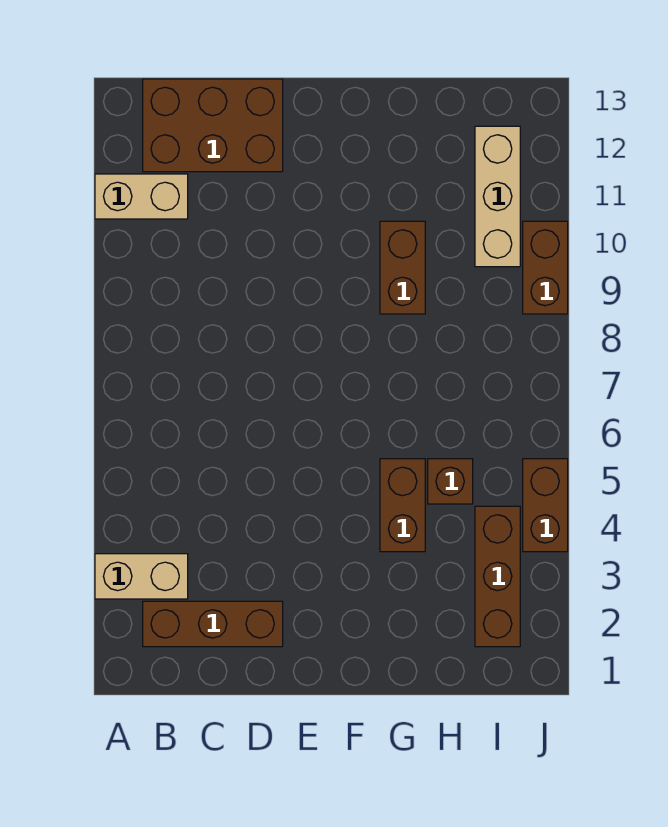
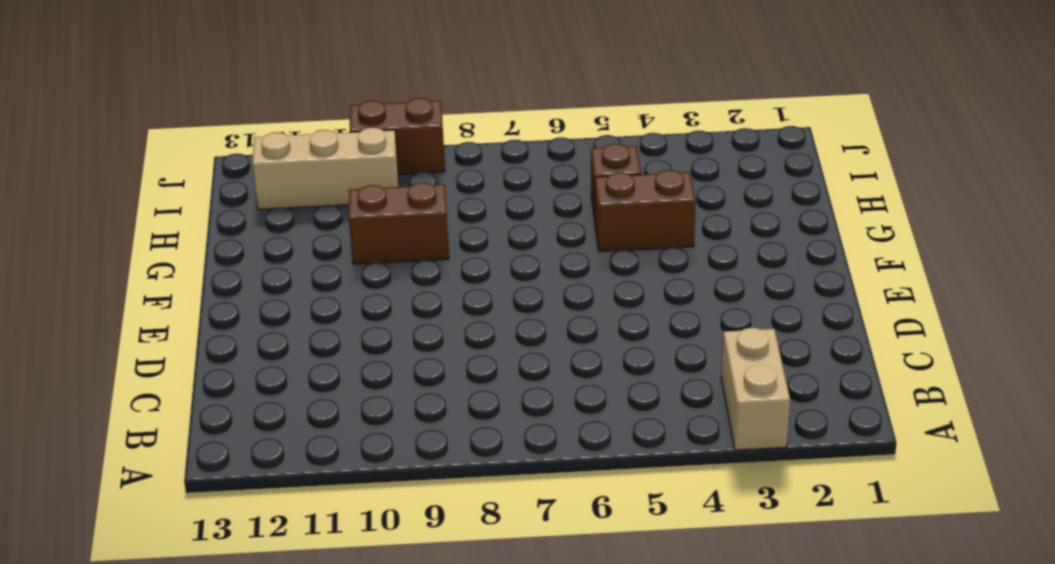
none -> tan 1x2 brick [95,174,188,219]
none -> brown 1x3 brick [143,601,283,647]

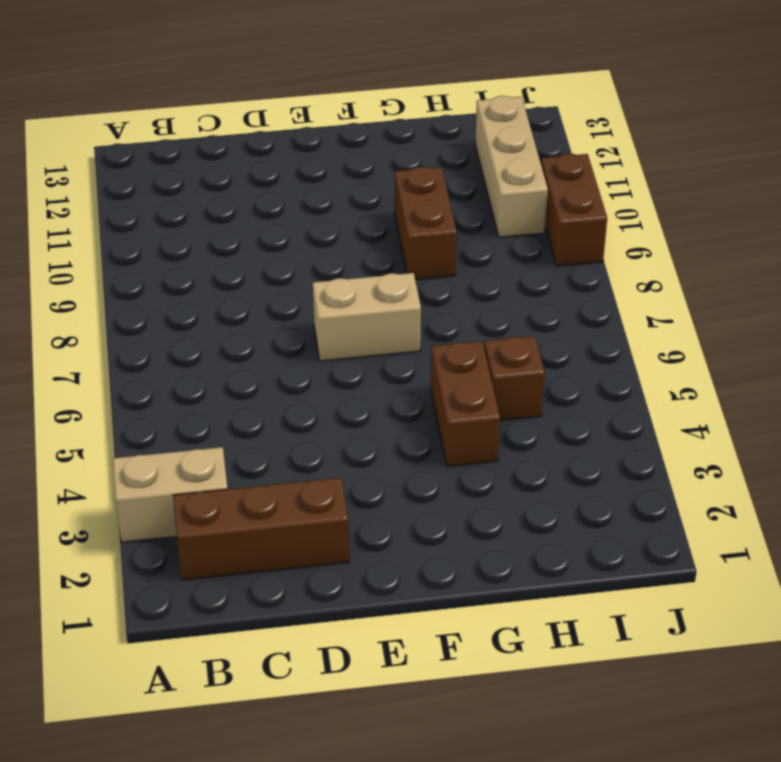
tan 1x2 brick [313,273,421,361] -> tan 1x2 brick moved to [95,174,188,219]
none -> brown 2x3 brick [143,79,283,172]
none -> brown 1x3 brick [475,506,520,647]

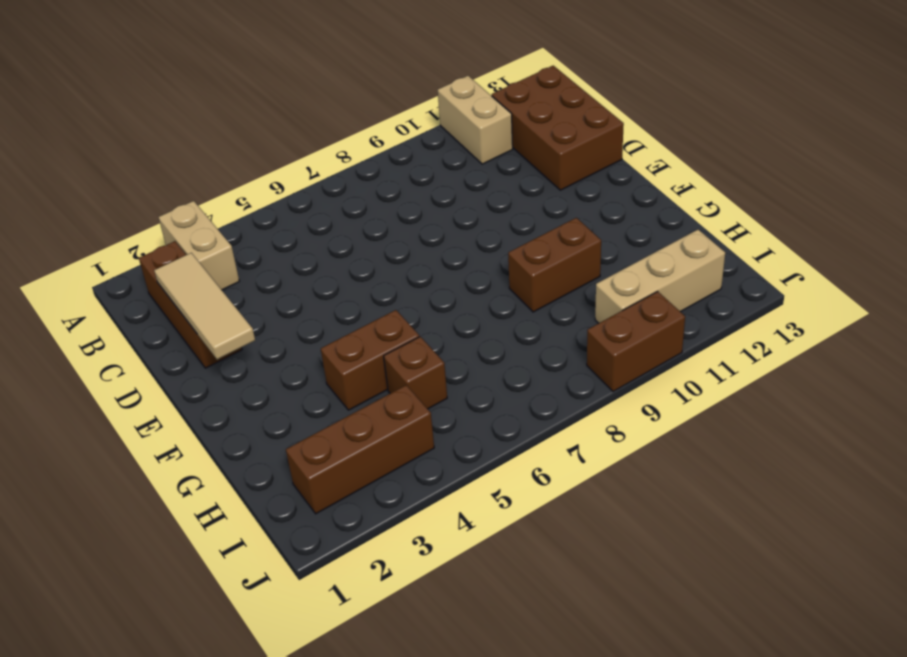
tan 1x3 tile [154,253,255,360] -> none
none -> brown 1x2 brick [523,459,568,552]

